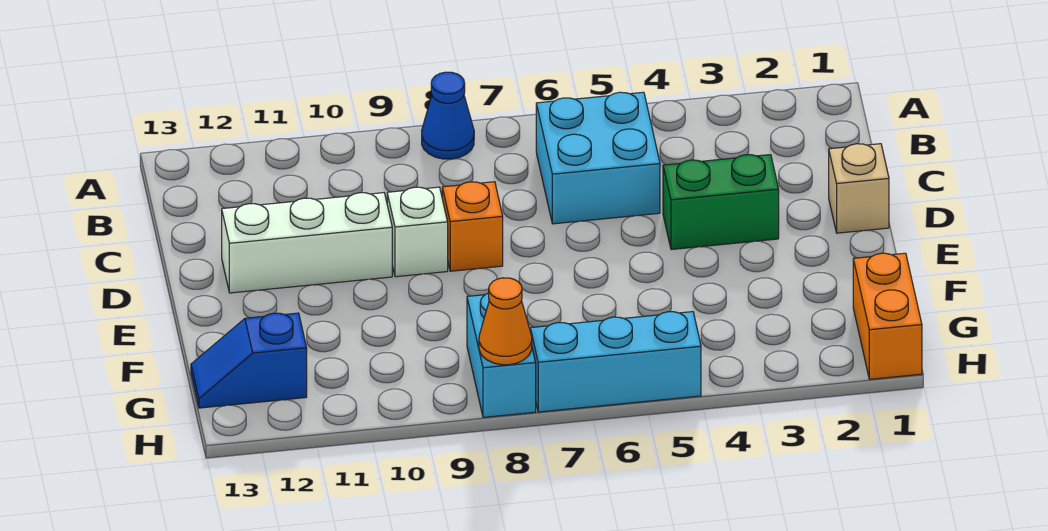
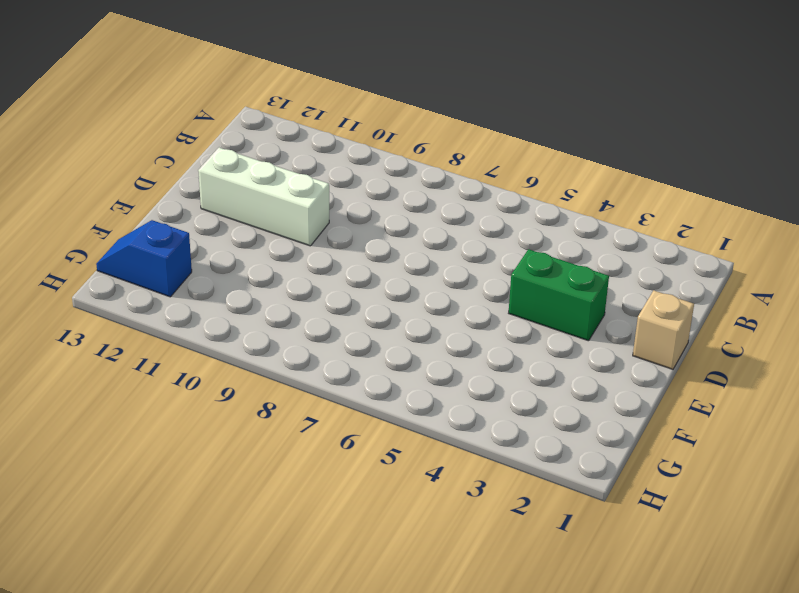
none -> blue 1x1 cone [422,72,474,159]
none -> cyan 2x2 brick [536,92,660,224]
none -> orange 1x1 brick [442,182,503,271]

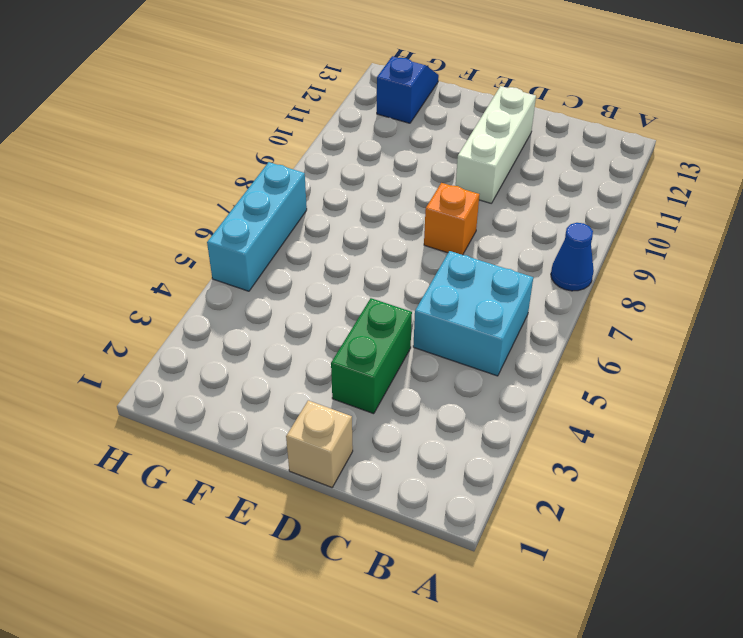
none -> white 1x1 brick [387,187,448,277]
none -> orange 1x2 brick [853,253,922,379]
none -> cyan 1x2 brick [467,293,536,417]

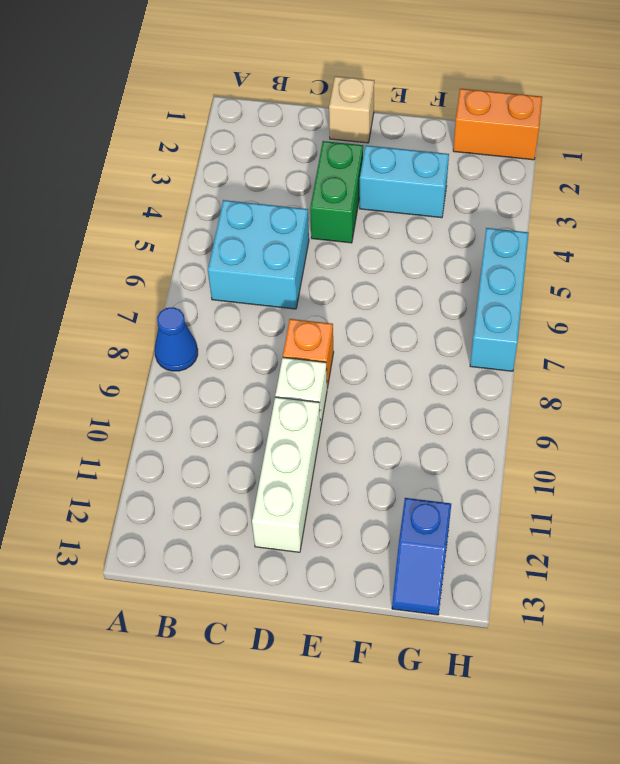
cyan 1x2 brick [360,145,449,218] -> cyan 1x2 brick moved to [467,293,536,417]
none -> orange 1x1 cone [479,278,532,365]

